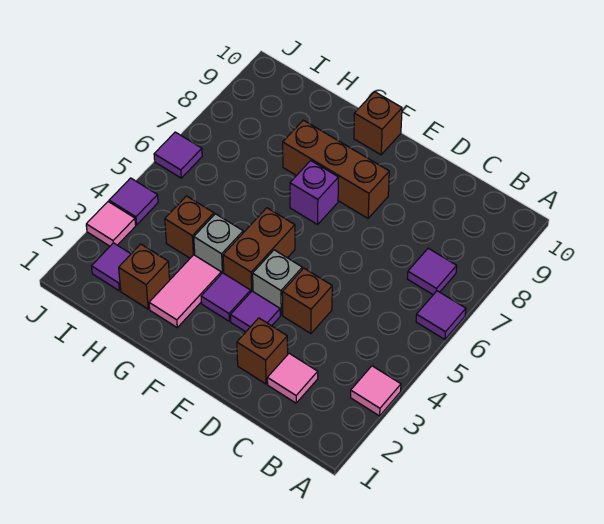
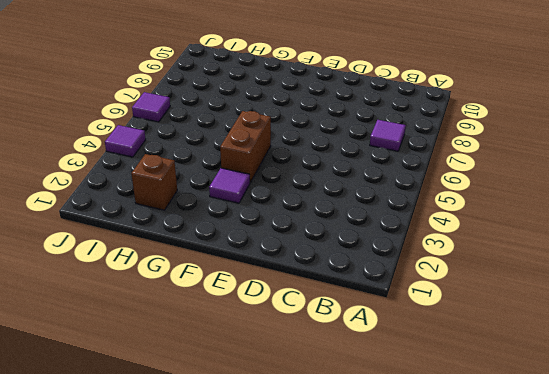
none -> pink 1x1 tile [351,366,401,416]
none -> purple 1x1 tile [416,291,466,339]
none -> pink 1x1 tile [267,353,318,403]

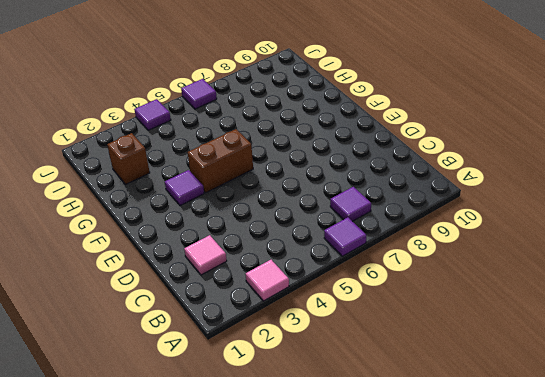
none -> brown 1x1 brick [237,318,288,384]
none -> brown 1x1 brick [282,268,332,334]
none -> purple 1x1 tile [231,291,280,332]

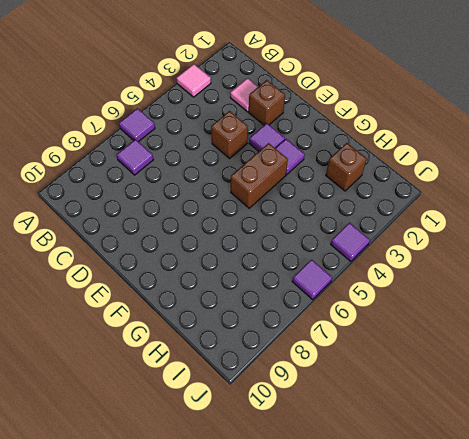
none -> grey 1x1 brick [253,250,302,315]
none -> brown 1x3 brick [283,120,389,218]
none -> purple 1x1 brick [290,161,338,224]

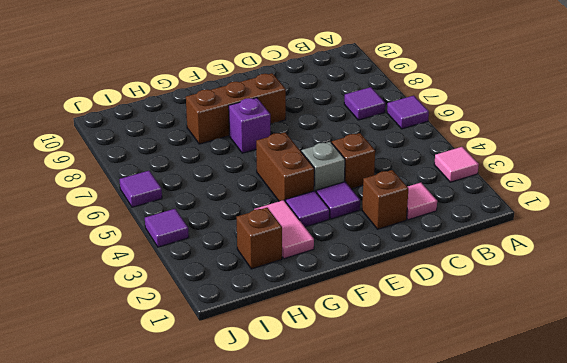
none -> brown 1x1 brick [354,92,402,155]
none -> grey 1x1 brick [194,214,243,274]
none -> brown 1x1 brick [165,196,214,258]

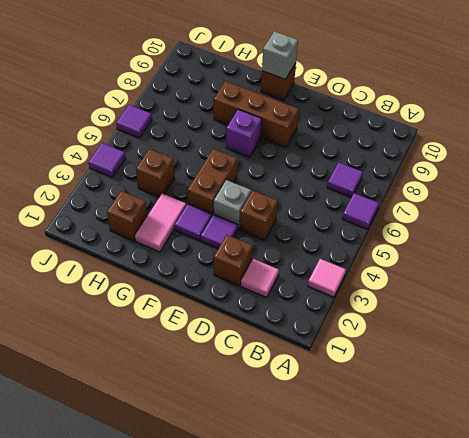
grey 1x1 brick [262,31,298,79] -> grey 1x1 brick moved to [194,214,243,274]
none -> purple 1x1 tile [92,243,131,291]
none -> pink 1x1 tile [86,202,136,246]

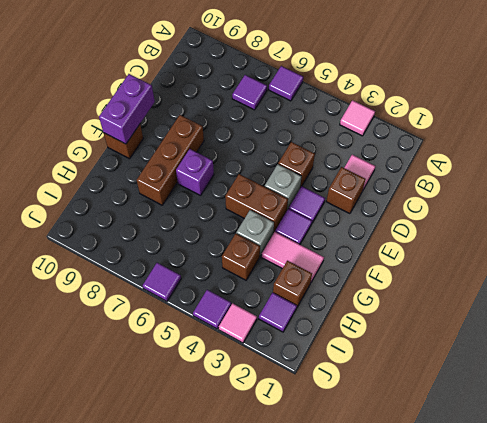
purple 1x2 brick [99,74,155,144] -> none

